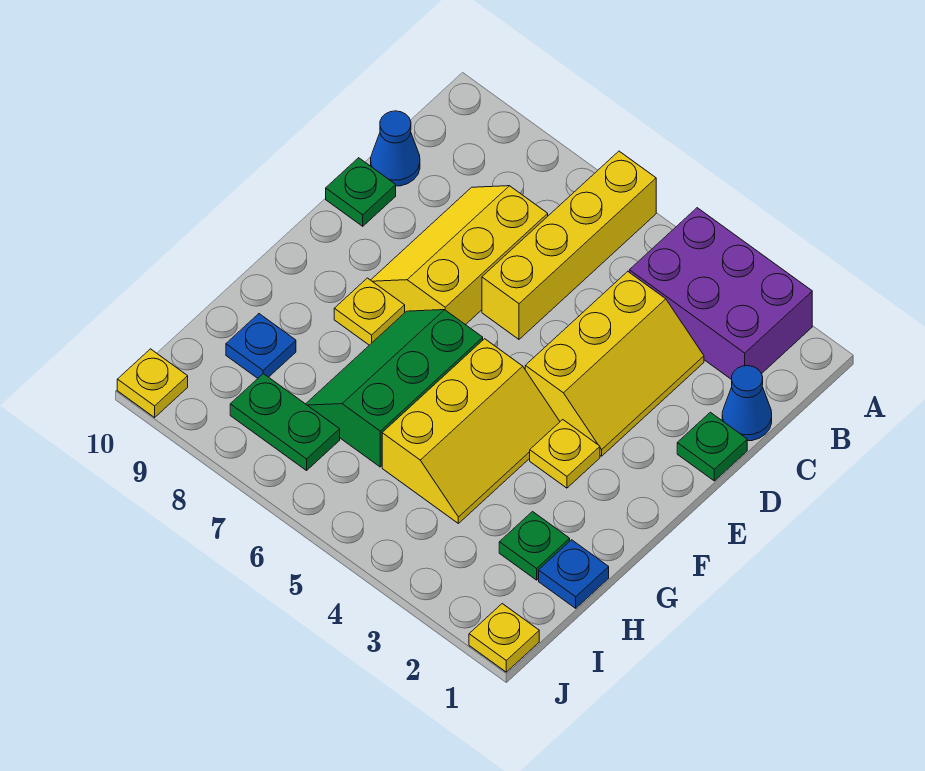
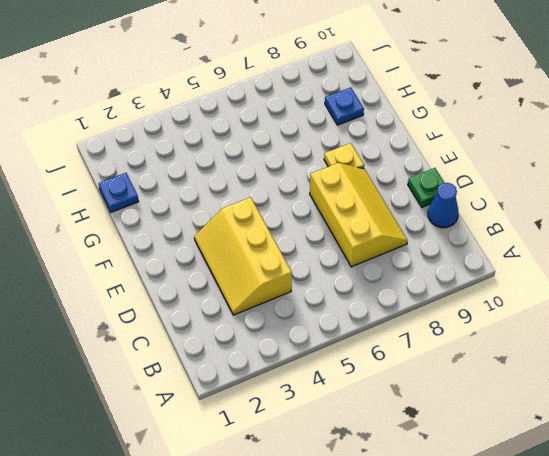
none -> purple 2x3 brick [629,208,812,380]
none -> yellow 1x4 brick [482,151,656,339]
none -> blue 1x1 cone [722,366,772,441]

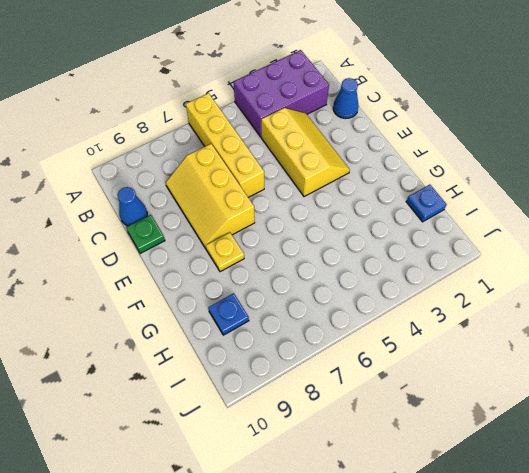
none -> green 1x1 plate [677,412,747,481]
none -> yellow 1x1 plate [530,420,600,488]
none -> yellow 2x3 slope [382,339,560,523]

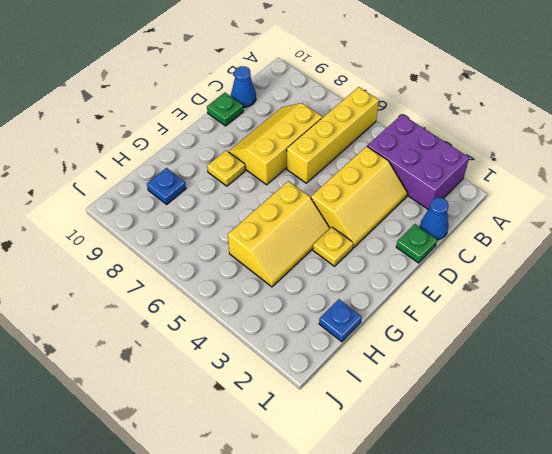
none -> green 2x3 slope [306,310,483,467]
none -> green 1x1 plate [499,512,570,580]
none -> green 1x2 plate [230,374,340,470]

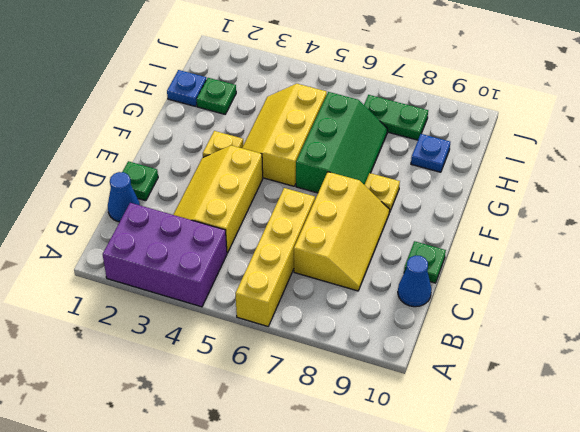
none -> yellow 1x1 plate [469,604,539,672]
none -> yellow 1x1 plate [117,349,188,417]

